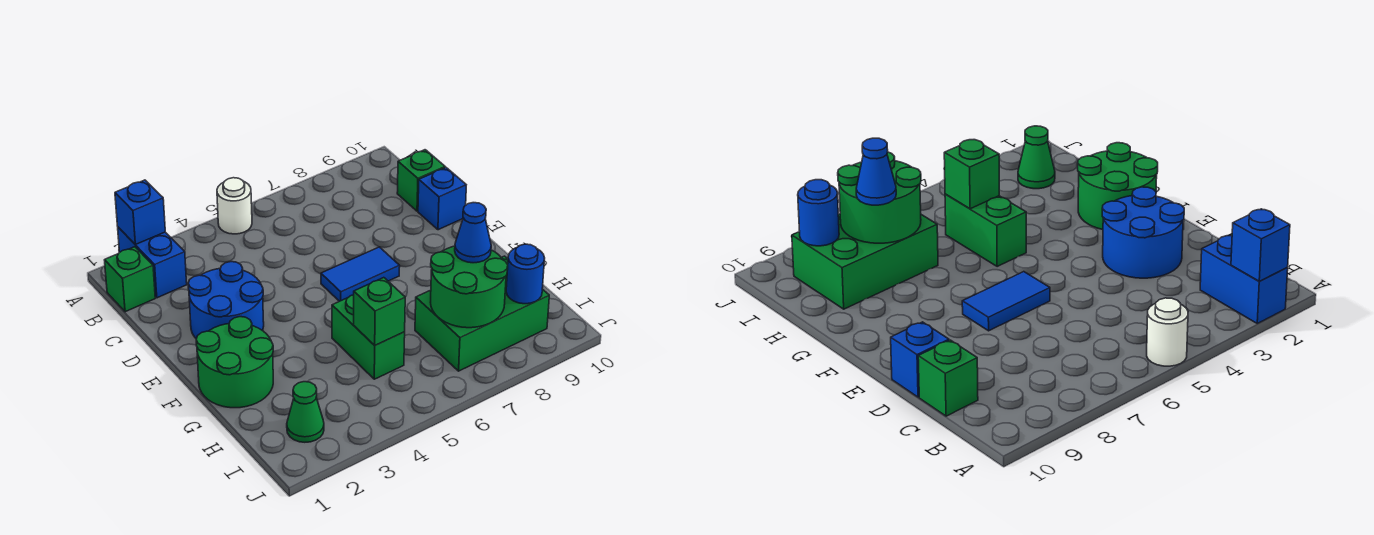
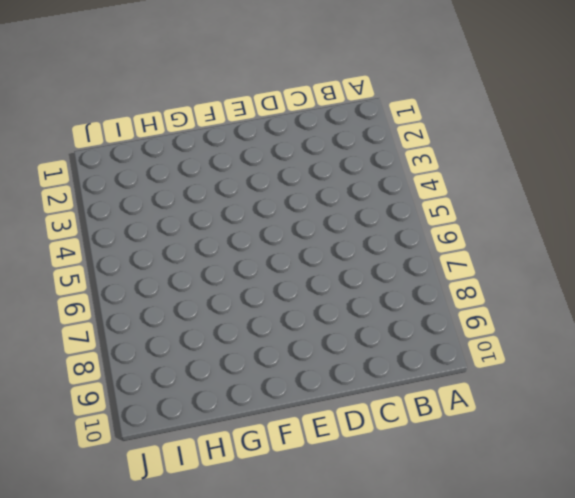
none -> blue 1x2 brick [118,227,187,298]
none -> white 1x1 round brick [217,178,252,234]
none -> green 1x1 brick [105,247,155,312]

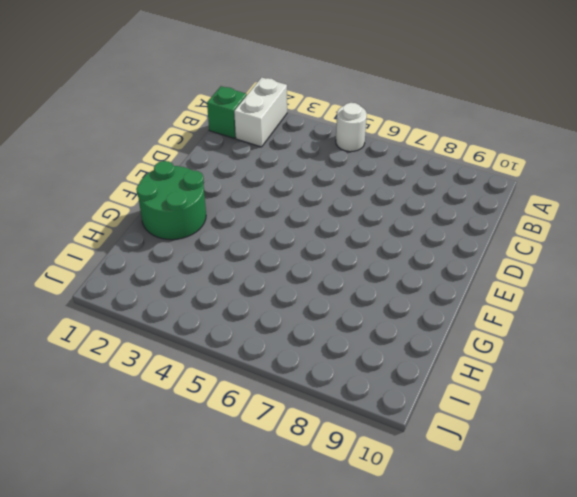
white 1x2 brick [234,77,287,147] -> blue 1x2 brick [118,227,187,298]
none -> green 1x1 brick [397,150,445,211]
none -> blue 2x2 round brick [188,262,264,339]
none -> blue 1x1 brick [418,168,466,230]

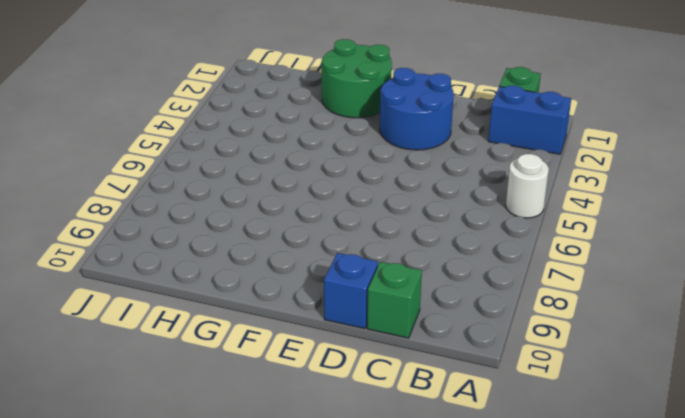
none -> blue 1x2 tile [321,247,400,301]
none -> green 1x2 brick [332,295,405,379]
none -> green 2x3 brick [415,256,549,371]

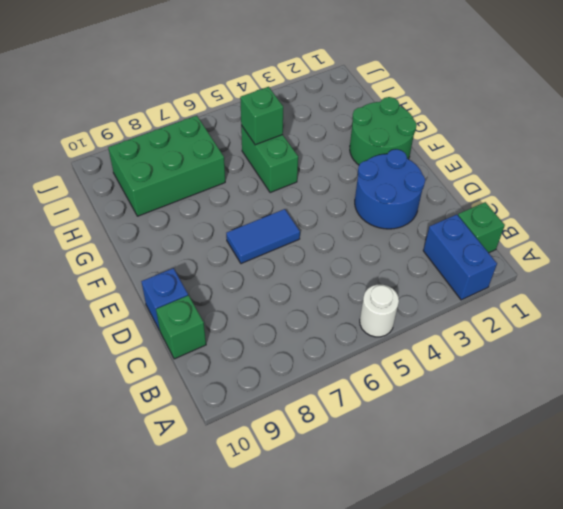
none -> green 1x1 cone [287,382,324,442]
none -> blue 1x1 brick [115,180,165,245]
none -> green 2x2 round brick [431,246,508,328]

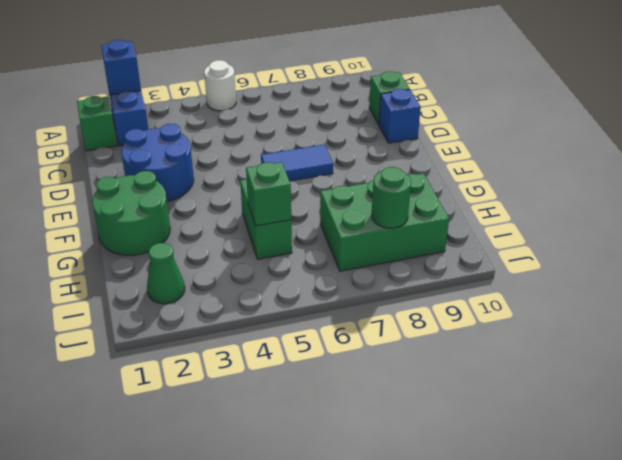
green 1x1 round brick [372,167,411,228] -> green 2x2 round brick [431,246,508,328]
none -> blue 1x1 round brick [506,244,545,304]
none -> blue 1x1 cone [455,203,491,263]

